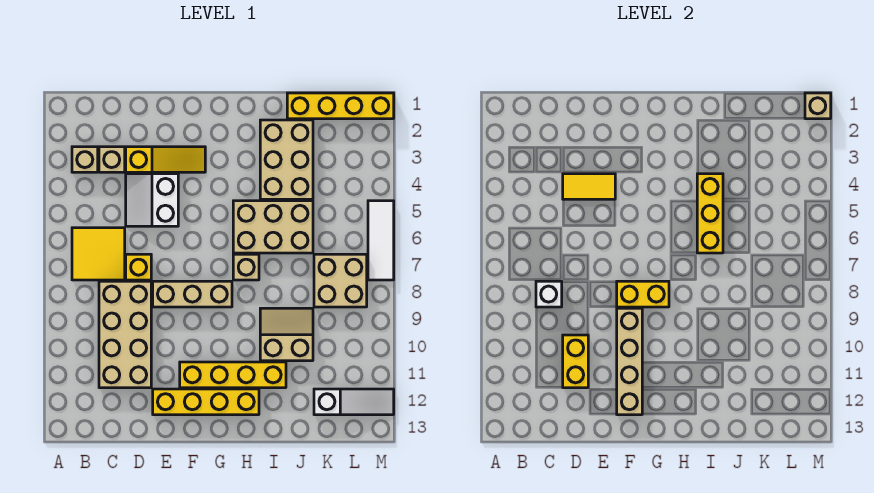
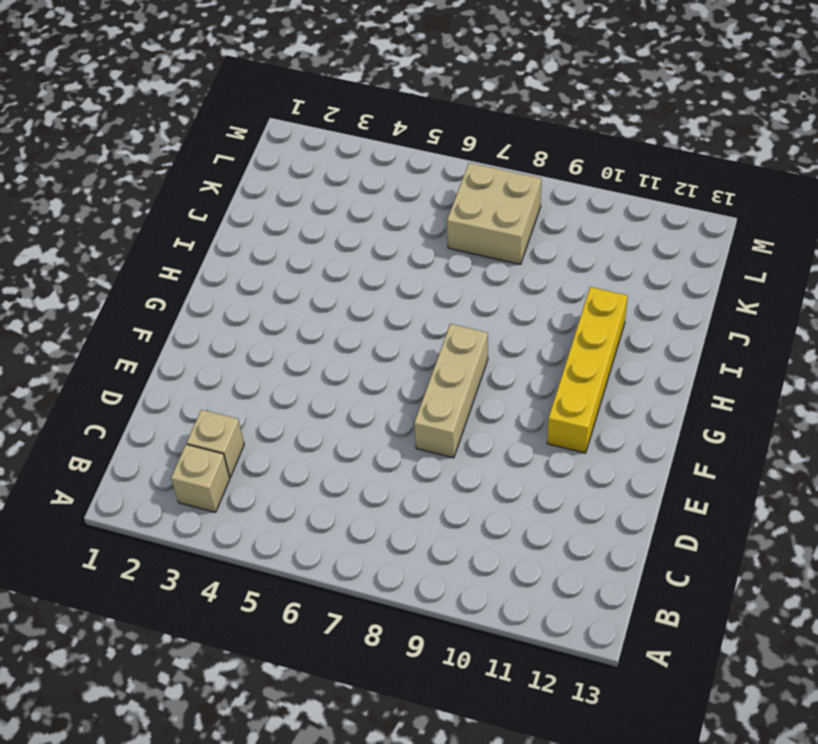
none -> yellow 2x2 tile [72,228,125,280]
none -> tan 2x4 brick [99,281,151,388]
none -> yellow 1x3 slope [126,147,205,172]

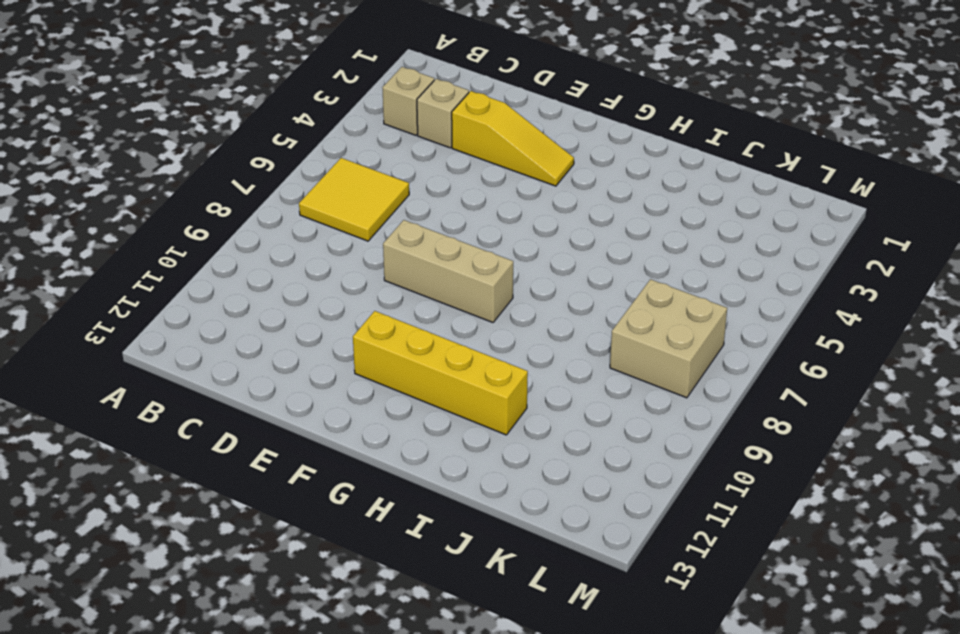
none -> tan 2x4 brick [99,281,151,388]
none -> white 2x2 slope [126,174,178,226]
none -> yellow 1x1 brick [126,254,151,280]

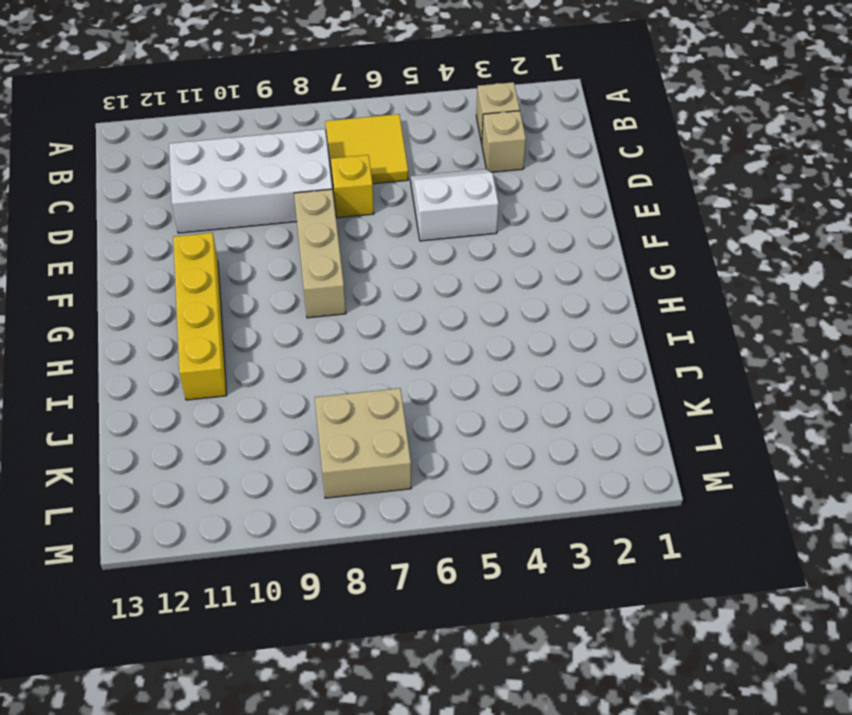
white 2x4 brick [169,129,332,233] -> tan 2x4 brick [99,281,151,388]
none -> yellow 1x3 slope [126,147,205,172]
none -> yellow 1x4 brick [153,389,259,415]
none -> tan 2x3 brick [233,201,313,253]

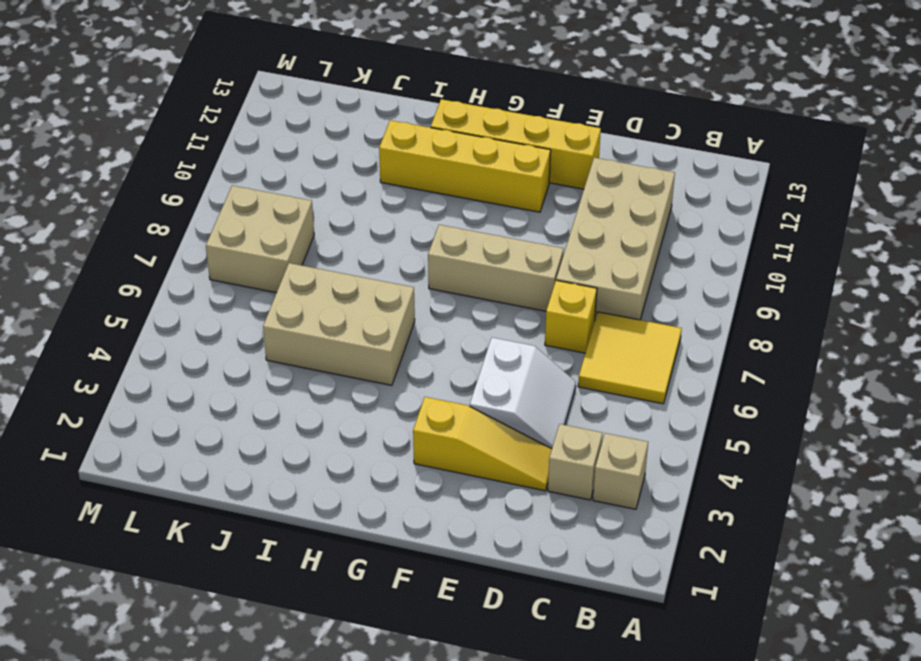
yellow 1x3 slope [413,397,552,491] -> yellow 1x3 slope turned to [126,147,205,172]
none -> tan 1x1 brick [233,254,259,280]
none -> tan 2x3 brick [260,120,313,199]
none -> tan 2x2 slope [260,308,313,361]

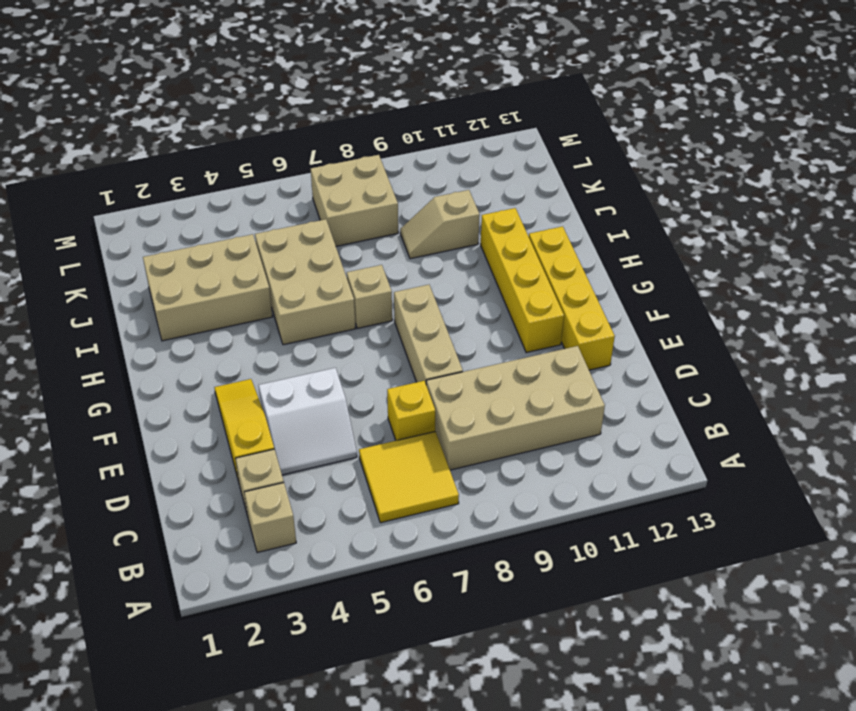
tan 1x2 slope [400,190,480,259] -> tan 2x2 slope [260,308,313,361]
none -> yellow 1x4 brick [287,93,394,119]
none -> white 1x3 slope [314,389,394,415]
none -> white 1x3 tile [368,201,394,280]

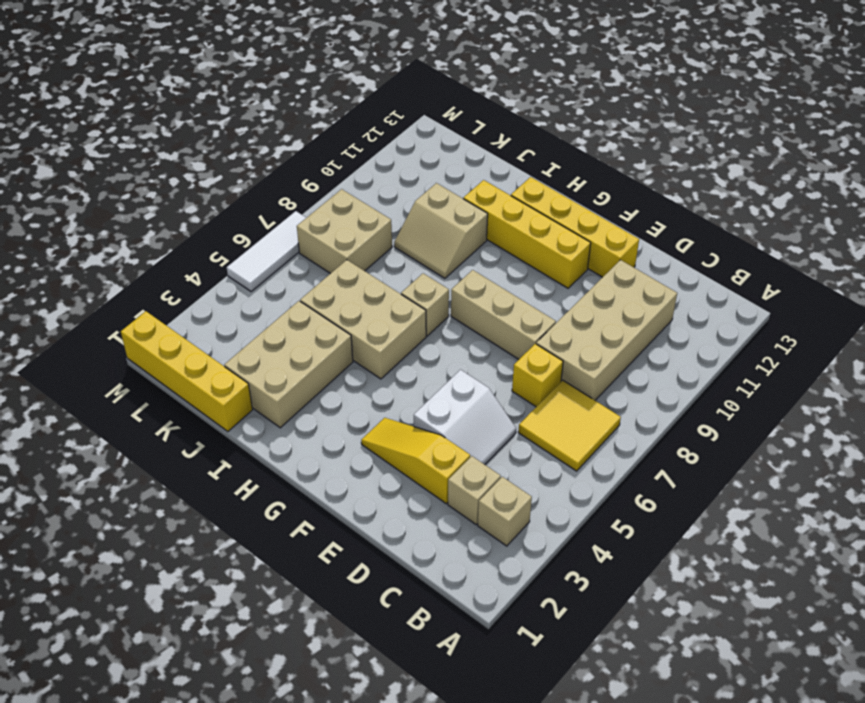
none -> white 1x3 slope [314,389,394,415]
none -> white 1x1 brick [536,281,562,307]
none -> yellow 1x2 tile [563,174,615,199]

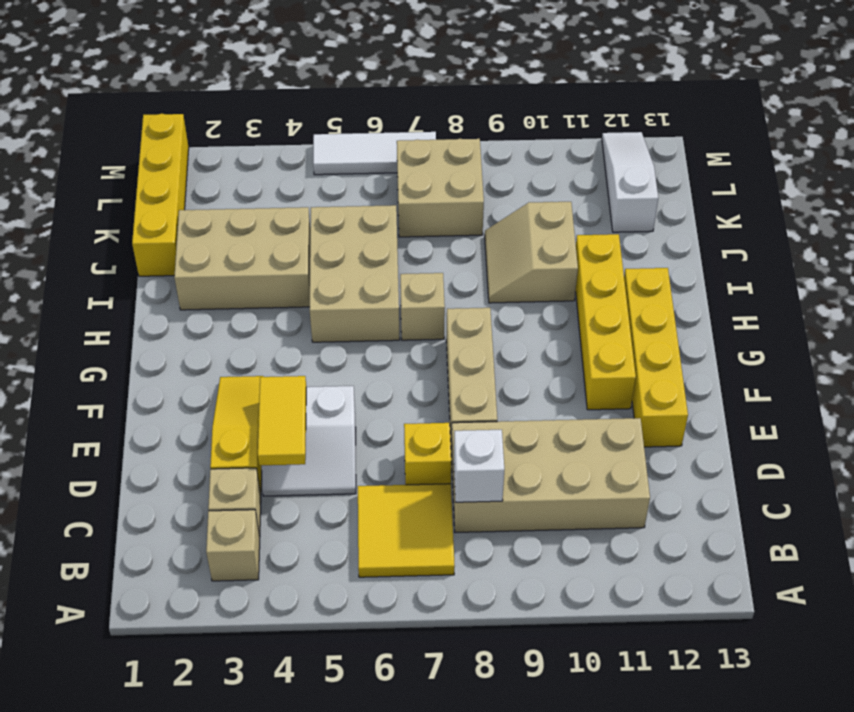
none -> yellow 1x2 brick [563,335,588,388]
none -> yellow 1x2 brick [617,281,669,307]
none -> tan 1x4 brick [617,308,642,415]

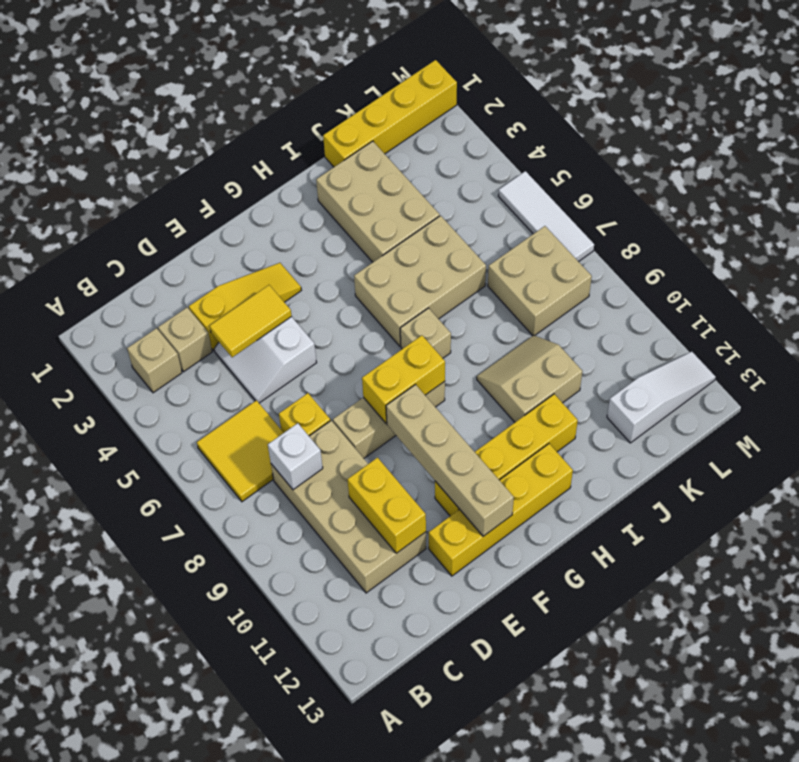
none -> yellow 1x3 brick [697,174,723,253]
none -> tan 1x1 brick [805,93,831,119]

